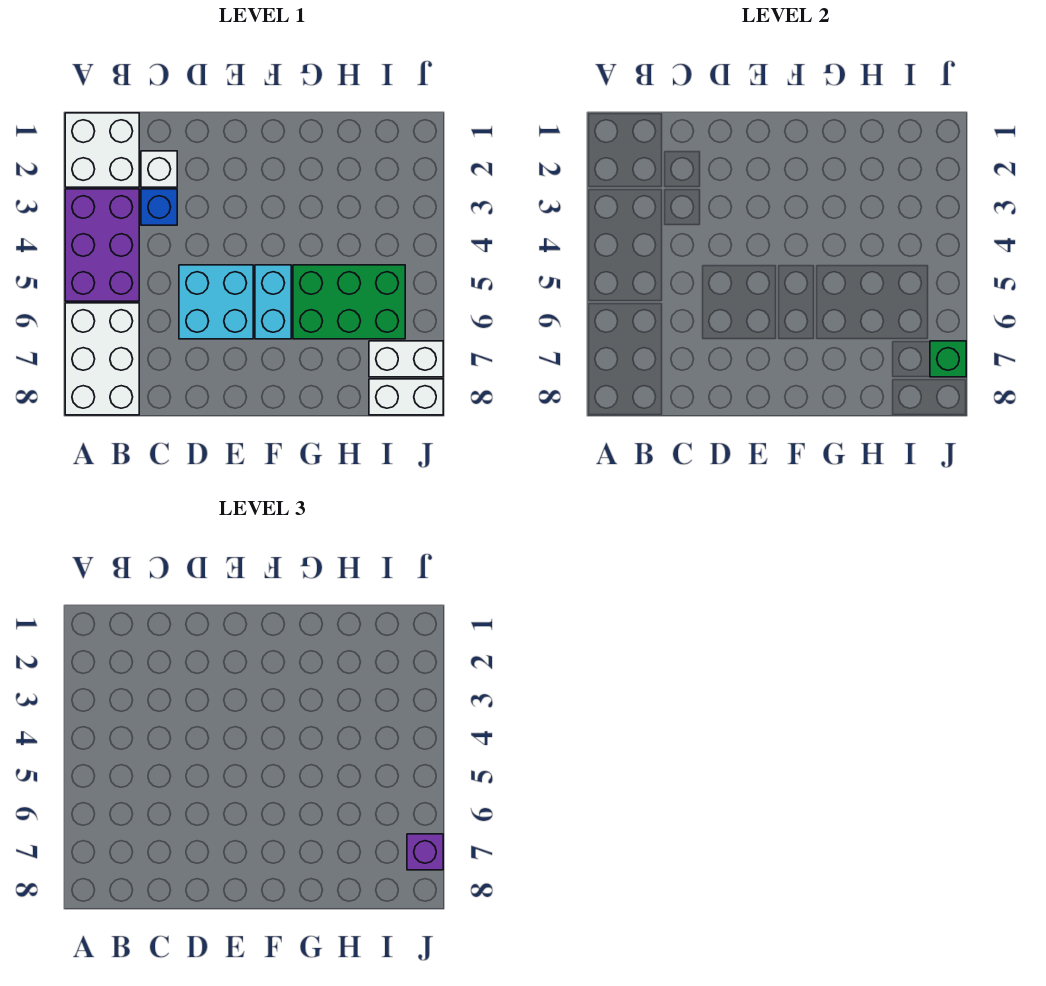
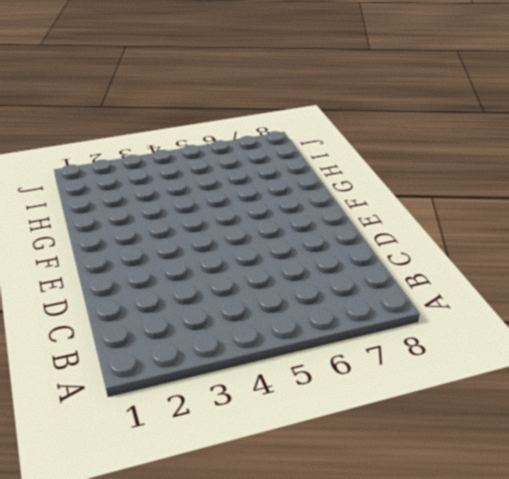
none -> white 2x2 brick [65,113,139,187]
none -> purple 2x3 brick [65,189,139,301]
none -> white 2x3 brick [65,303,139,415]

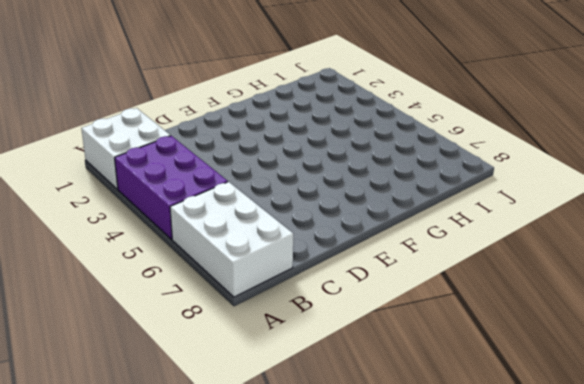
none -> white 1x1 brick [141,151,177,187]
none -> blue 1x1 brick [141,189,177,225]
none -> cyan 2x2 brick [179,265,253,339]

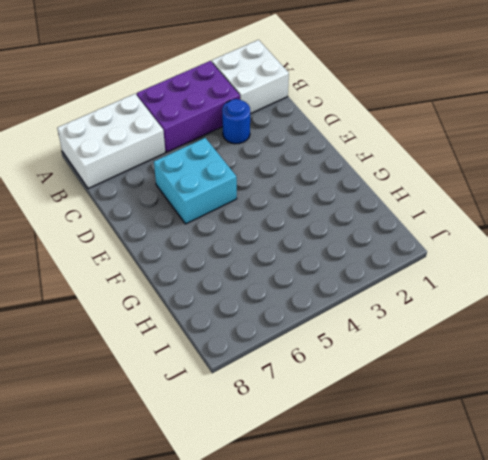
blue 1x1 round brick [222,99,250,144] -> blue 1x1 brick [141,189,177,225]
none -> white 1x1 brick [141,151,177,187]
none -> cyan 1x2 brick [255,265,291,339]
none -> green 2x3 brick [293,265,405,339]

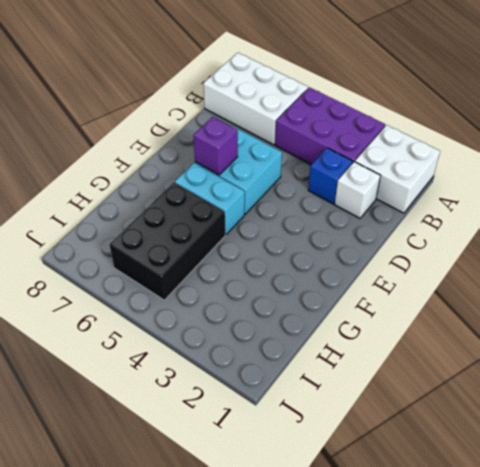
purple 1x1 brick [193,117,238,175] -> purple 1x1 brick moved to [407,834,443,870]
black 2x3 brick [109,182,225,300] -> green 2x3 brick [293,265,405,339]
none -> white 1x2 brick [369,341,443,377]
none -> white 1x2 brick [369,379,443,415]
none -> green 1x1 brick [930,341,966,377]

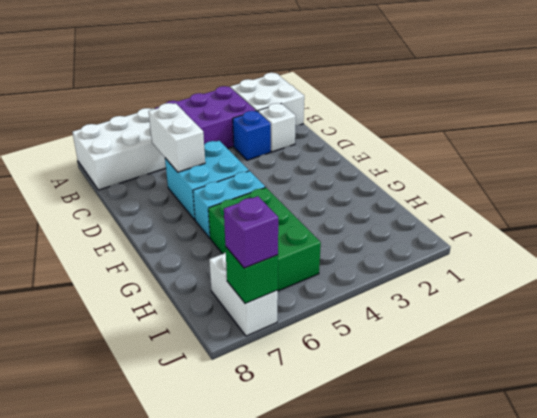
white 1x2 brick [149,103,205,172] -> white 1x2 brick moved to [369,379,443,415]

